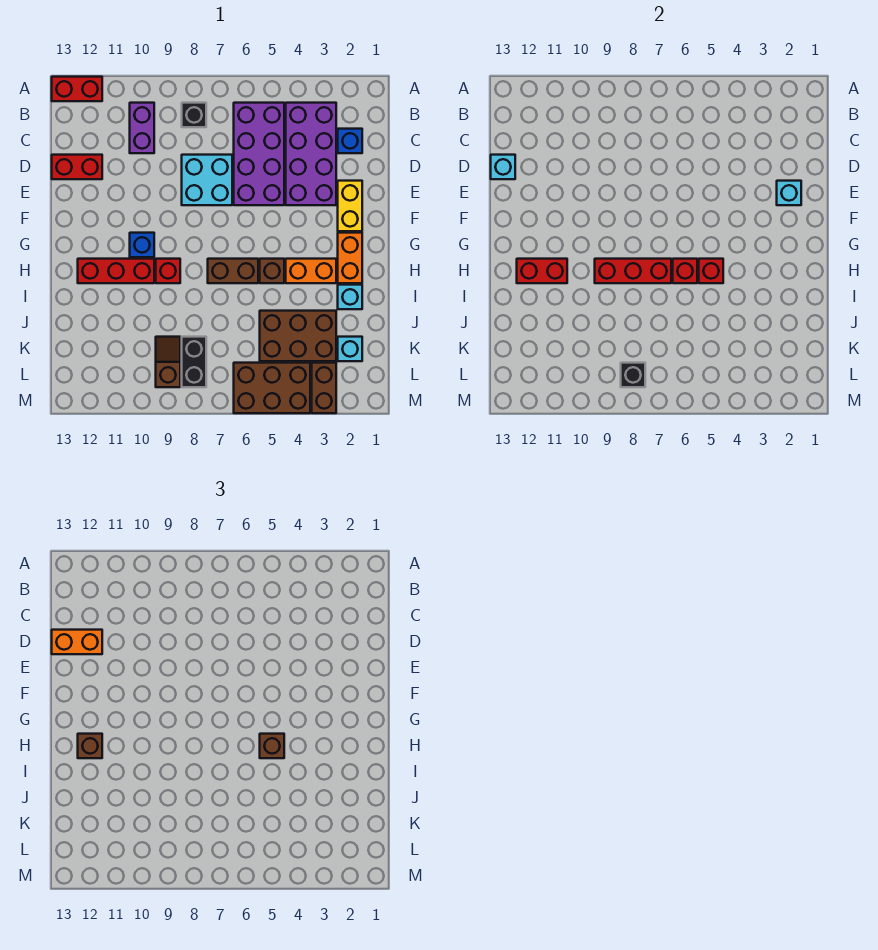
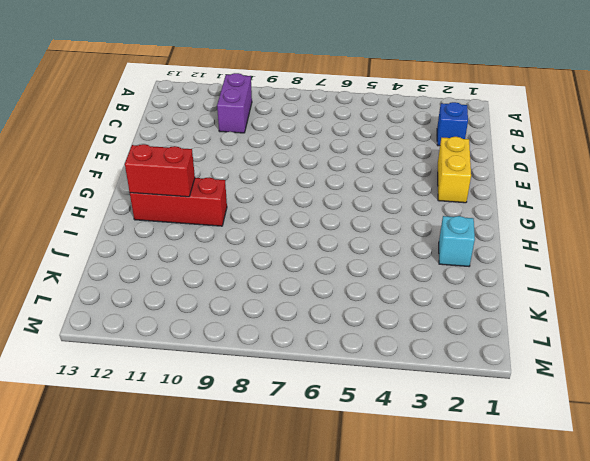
none -> red 1x2 brick [52,77,102,101]
none -> purple 2x4 brick [286,103,336,205]
none -> purple 2x4 brick [234,103,284,205]
none -> black 1x1 brick [182,103,206,127]

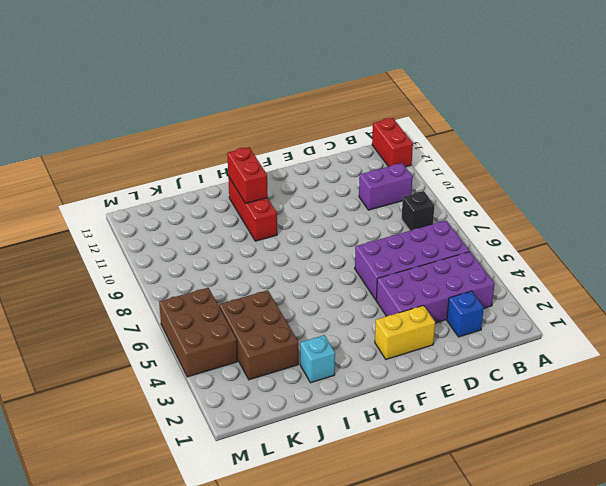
none -> cyan 2x2 brick [182,155,232,205]
none -> red 1x2 brick [52,155,102,179]
none -> orange 1x2 brick [338,233,362,283]
none -> blue 1x1 brick [130,233,154,257]

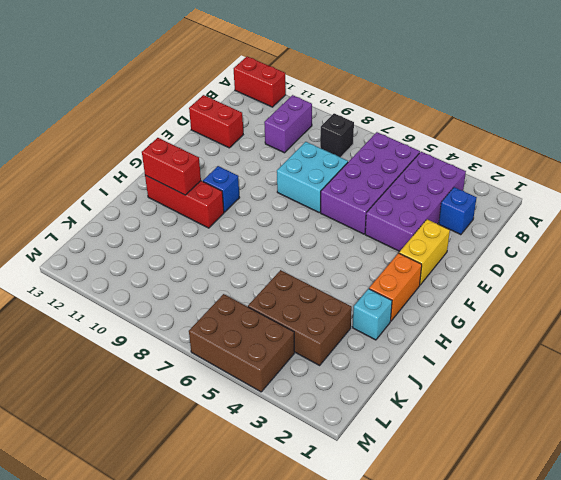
none -> orange 1x2 brick [286,259,336,283]
none -> brown 1x1 brick [260,259,284,283]
none -> brown 1x2 brick [208,259,258,283]
none -> red 1x1 brick [156,259,180,283]

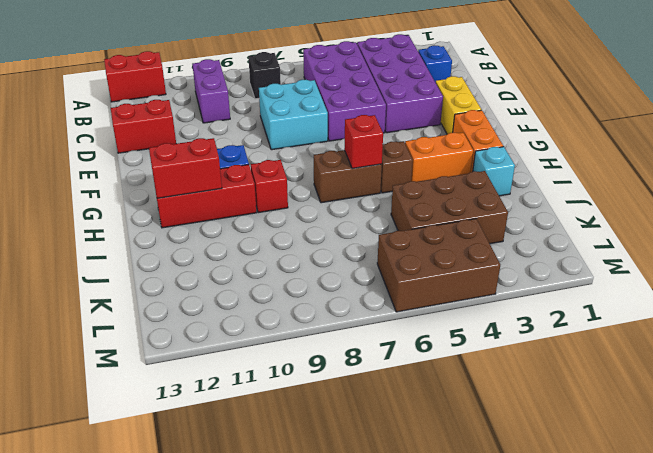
none -> cyan 1x1 brick [338,337,362,361]
none -> black 1x2 brick [182,337,206,387]
none -> brown 1x2 slope [156,337,180,387]
none -> brown 1x2 brick [312,363,336,413]

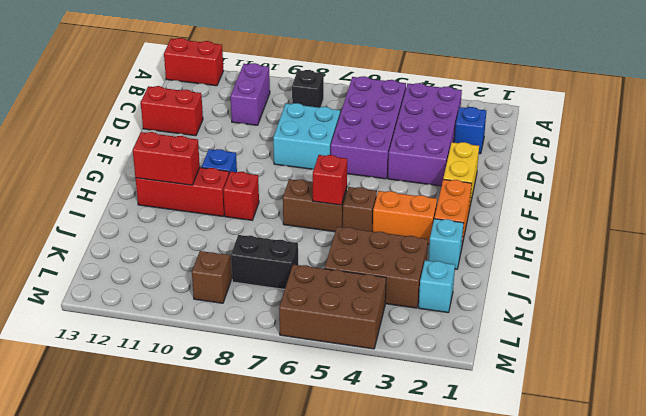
black 1x2 brick [231,235,298,289] -> black 1x2 brick turned to [182,337,206,387]
none -> brown 1x2 brick [312,363,336,413]
none -> cyan 1x1 brick [491,155,515,179]
none -> cyan 1x1 brick [777,181,801,205]
none -> red 1x1 brick [699,259,723,283]

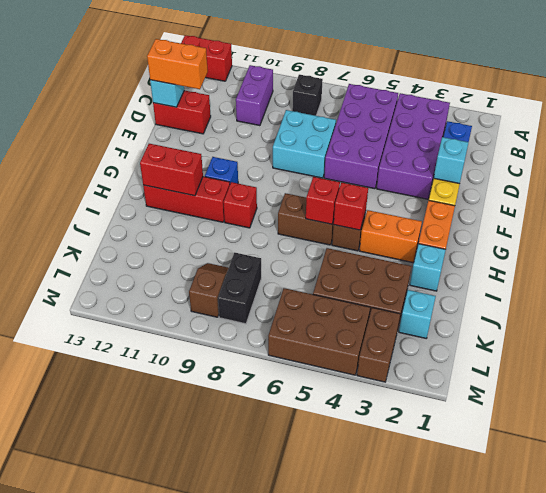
none -> red 1x3 brick [595,259,671,283]
none -> black 1x1 brick [621,363,645,387]
none -> brown 1x1 brick [260,734,284,758]
none -> brown 1x1 brick [78,734,102,758]

